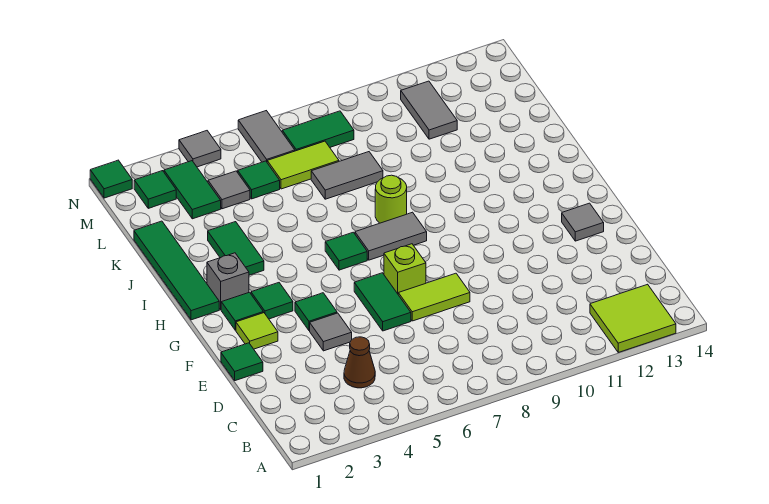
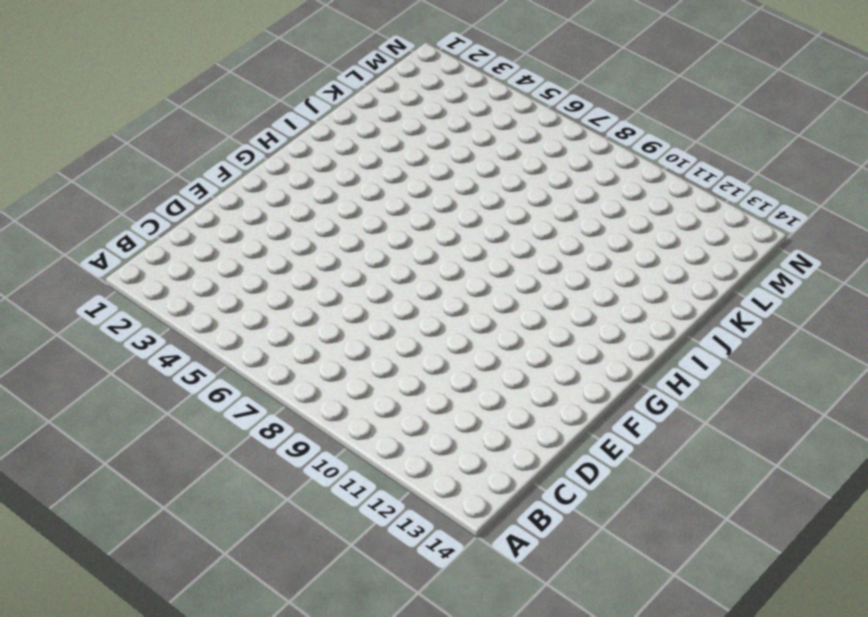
none -> lime 2x2 tile [590,284,676,352]
none -> brown 1x1 cone [344,337,375,388]
none -> green 1x1 tile [221,343,263,381]

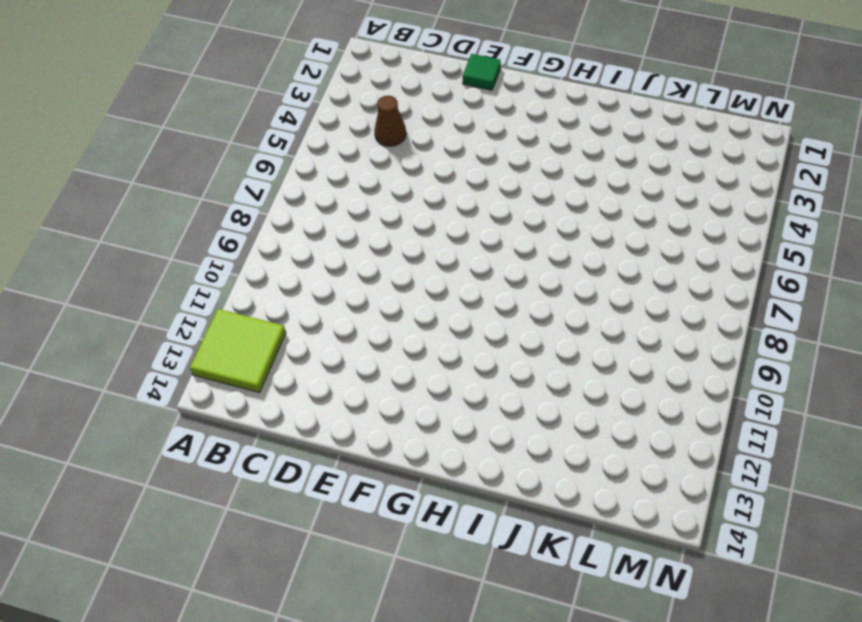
none -> grey 1x1 tile [310,313,352,351]
none -> green 1x2 tile [354,273,411,331]
none -> lime 1x2 tile [398,273,470,321]

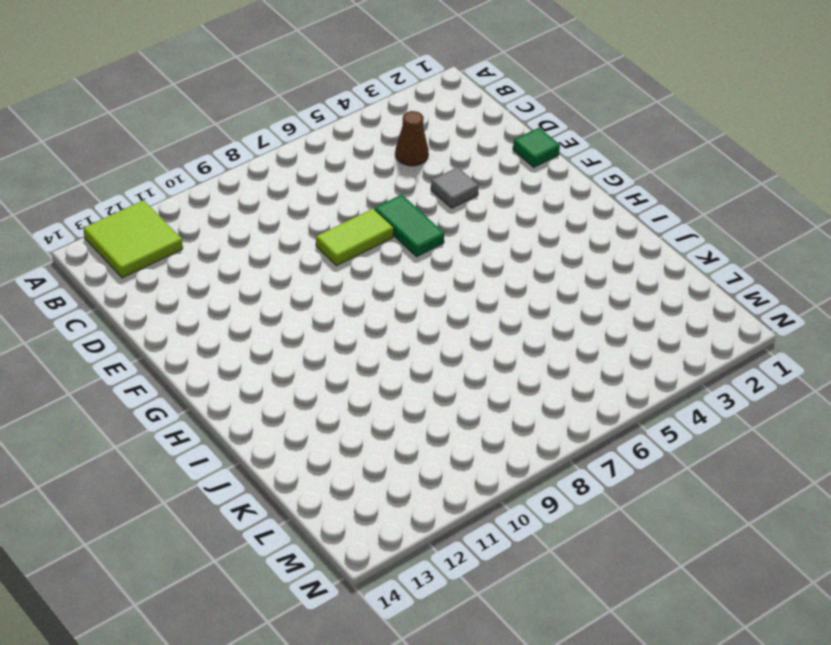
none -> lime 1x1 tile [236,313,278,349]
none -> green 1x1 tile [295,293,337,331]
none -> lime 1x1 brick [384,244,426,294]

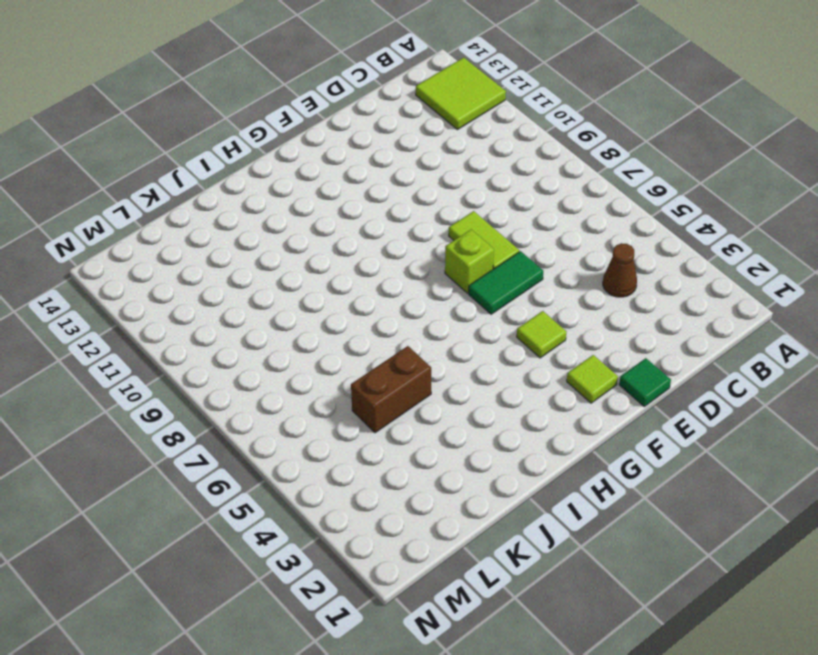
lime 1x1 tile [517,311,566,358] -> green 1x1 tile [295,293,337,331]
brown 1x2 brick [351,346,431,433] -> none
none -> grey 1x1 tile [310,313,352,351]
none -> grey 1x1 tile [562,203,604,241]
none -> green 1x1 tile [221,292,263,330]

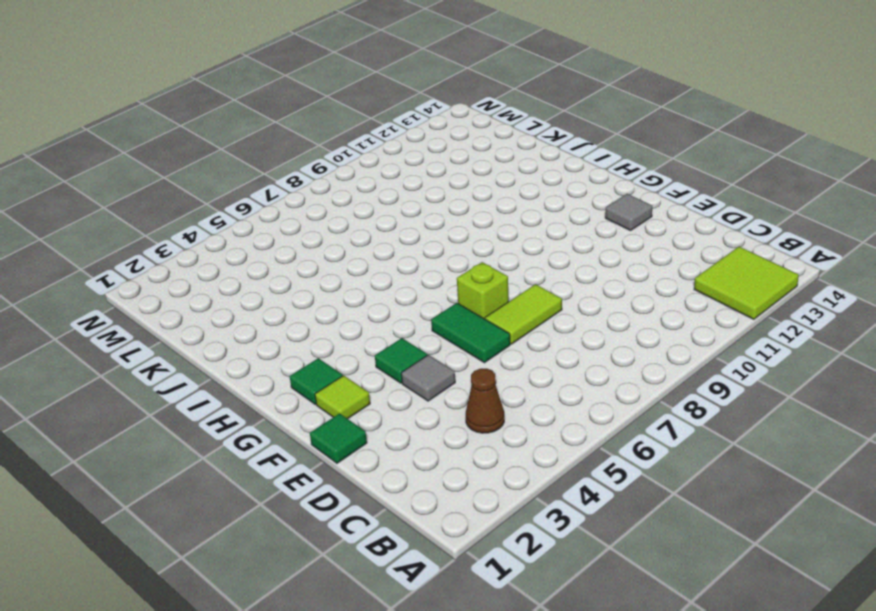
none -> green 1x1 tile [251,283,293,319]
none -> green 1x4 tile [134,221,219,320]
none -> grey 1x1 brick [207,253,249,310]

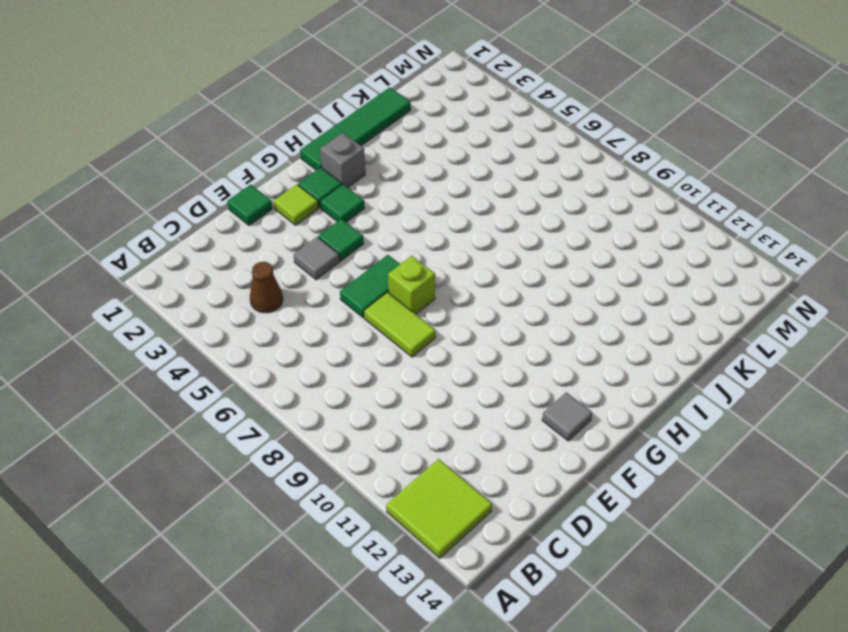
none -> green 1x1 tile [325,232,367,270]
none -> grey 1x2 tile [355,212,427,260]
none -> green 1x2 tile [208,222,264,275]

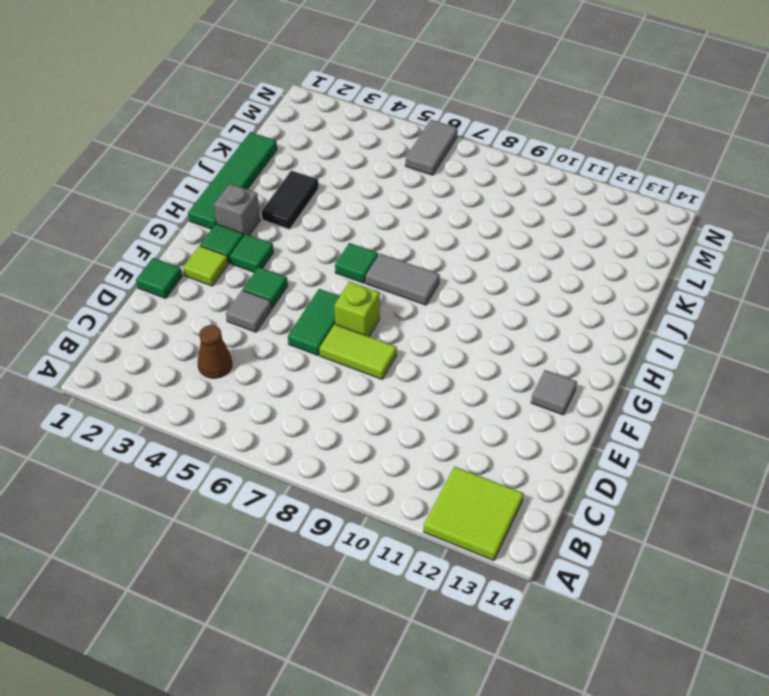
black 1x2 tile [261,171,319,229] -> green 1x2 tile [208,222,264,275]
none -> lime 1x1 round brick [375,175,407,223]
none -> grey 1x2 tile [311,152,383,199]
none -> green 1x2 tile [164,161,221,219]

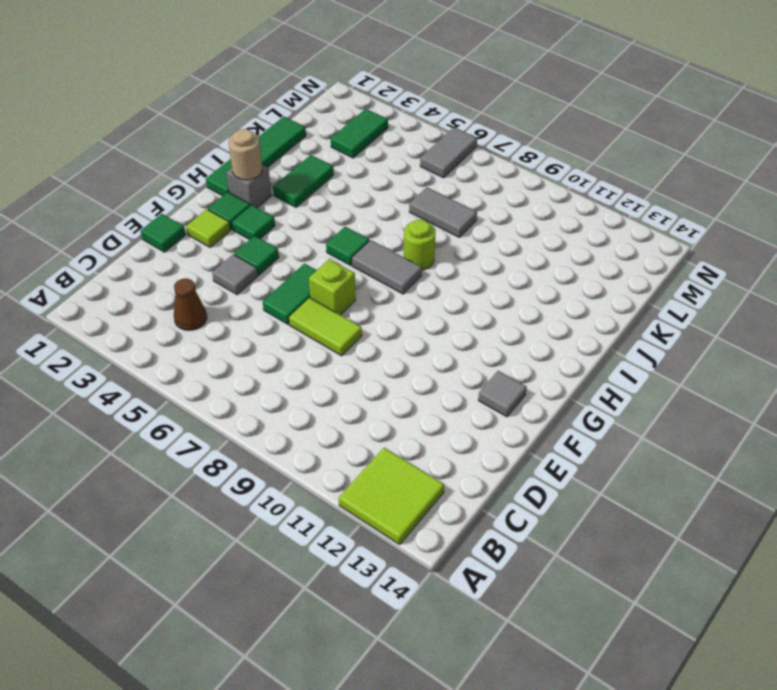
tan 1x1 round brick [228,129,262,180] -> none
none -> grey 1x1 tile [208,171,250,209]
none -> green 1x1 tile [238,161,280,199]
none -> lime 1x2 tile [267,141,339,189]

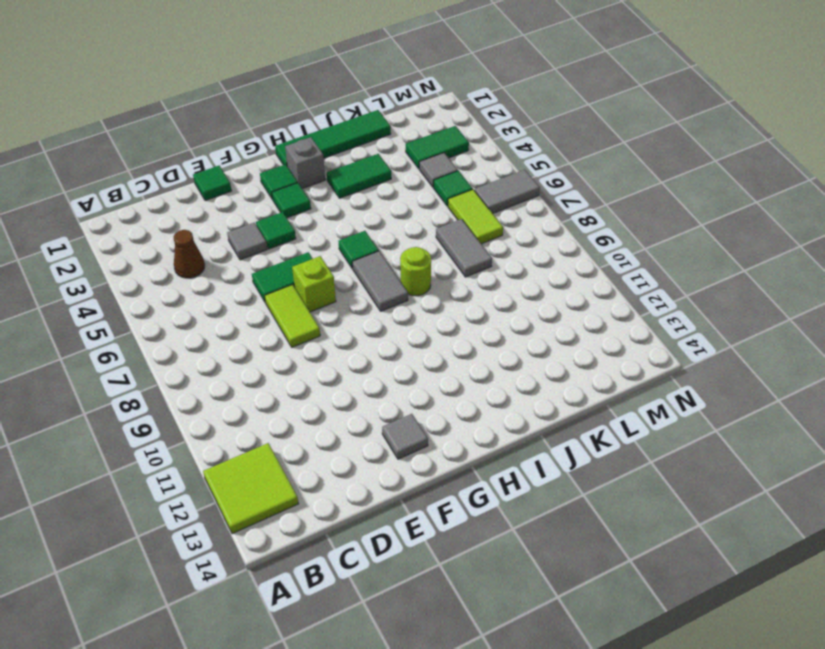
none -> lime 1x1 tile [236,313,278,349]
none -> grey 1x2 tile [401,81,457,139]
none -> green 1x1 tile [134,171,176,208]

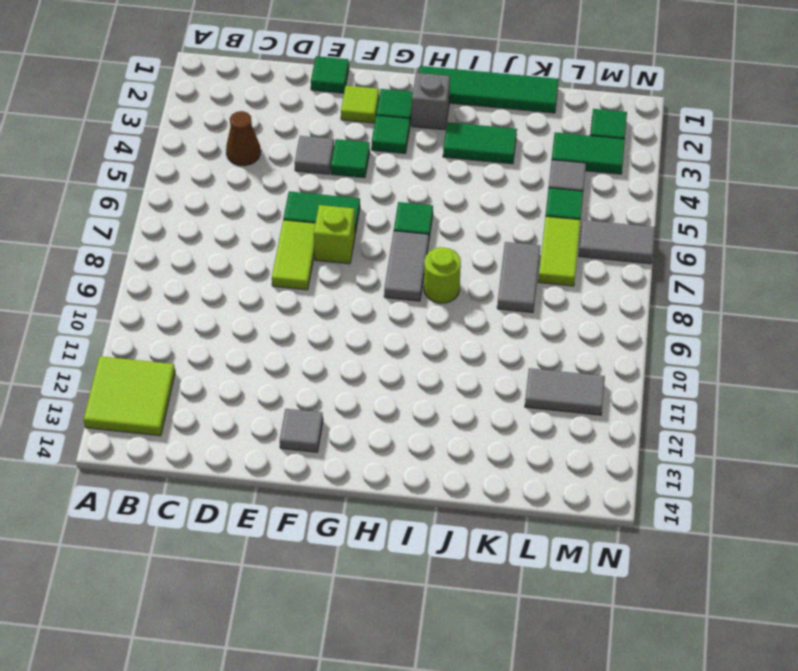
none -> green 1x2 tile [282,111,354,151]
none -> green 1x1 tile [90,160,132,198]
none -> grey 1x1 tile [179,131,221,167]

